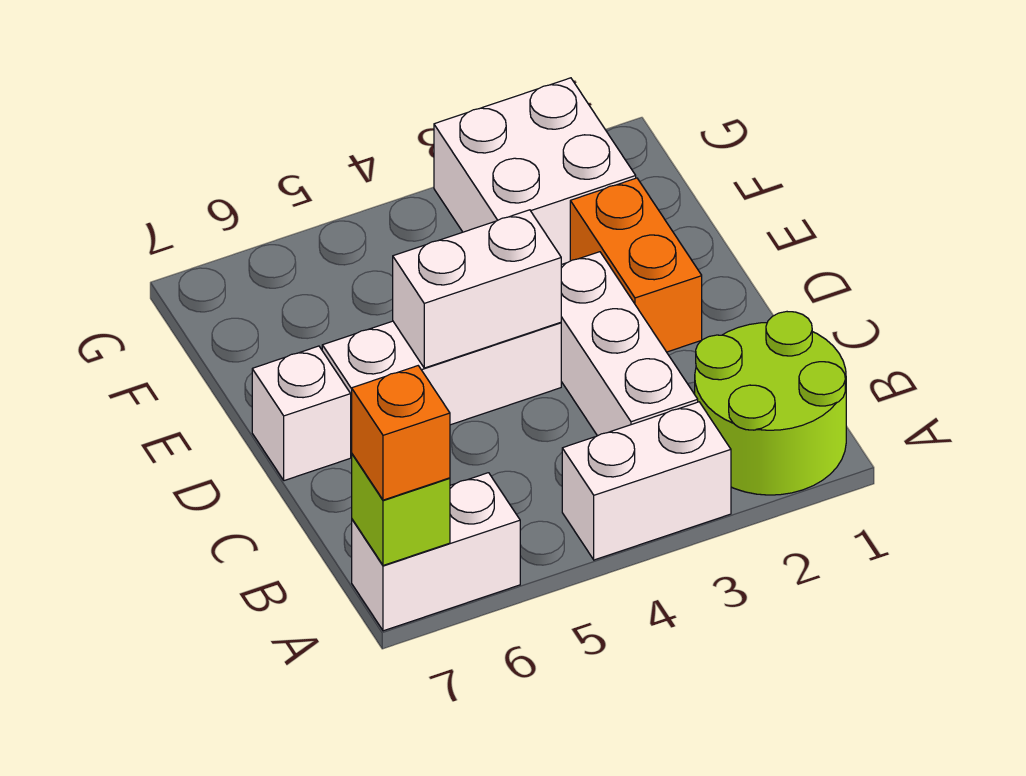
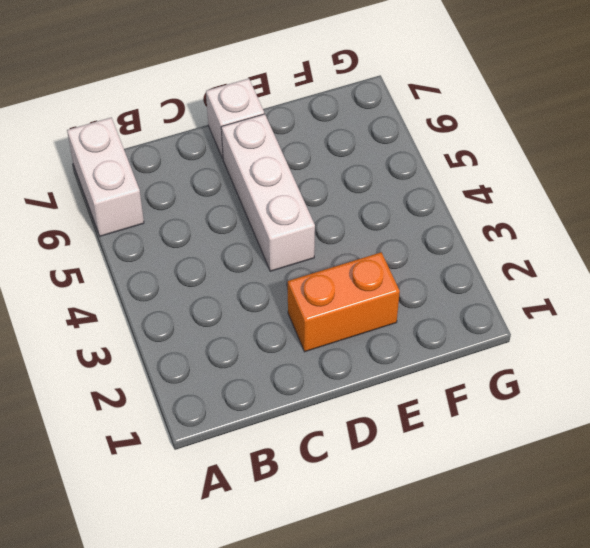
none -> lime 2x2 round brick [695,312,846,495]
none -> white 1x2 brick [562,402,731,560]

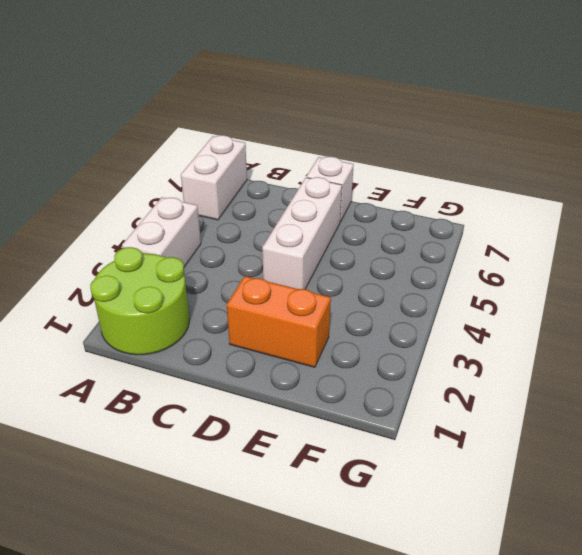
none -> white 1x3 brick [561,252,698,436]
none -> white 2x2 brick [434,78,636,265]

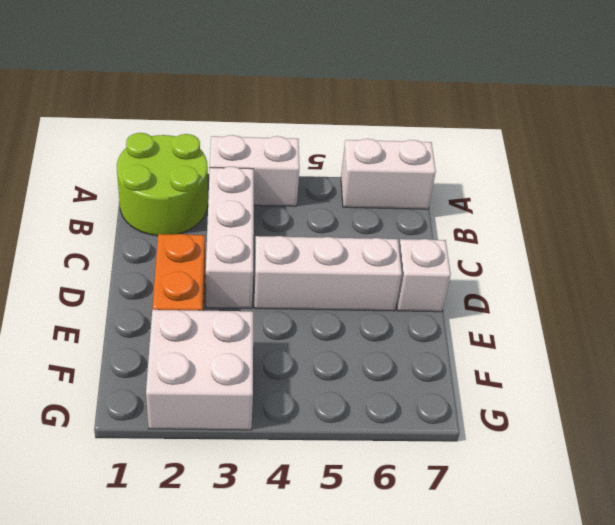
none -> lime 1x1 brick [352,454,450,565]
none -> white 1x2 brick [393,210,561,368]

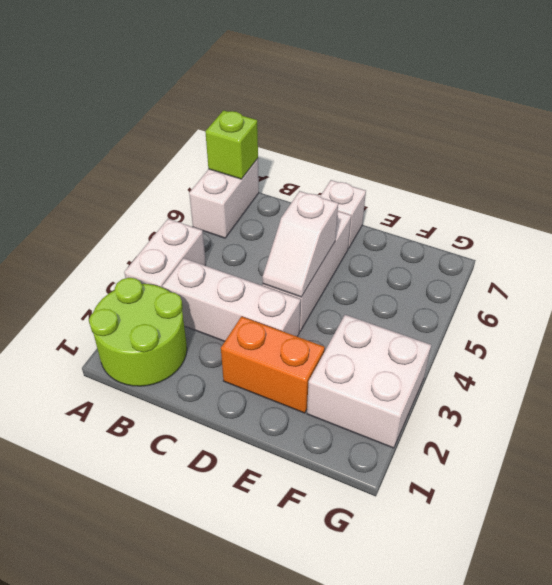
white 1x2 slope [262,191,338,297] -> white 1x2 brick [393,210,561,368]
none -> orange 1x1 brick [352,366,450,500]

